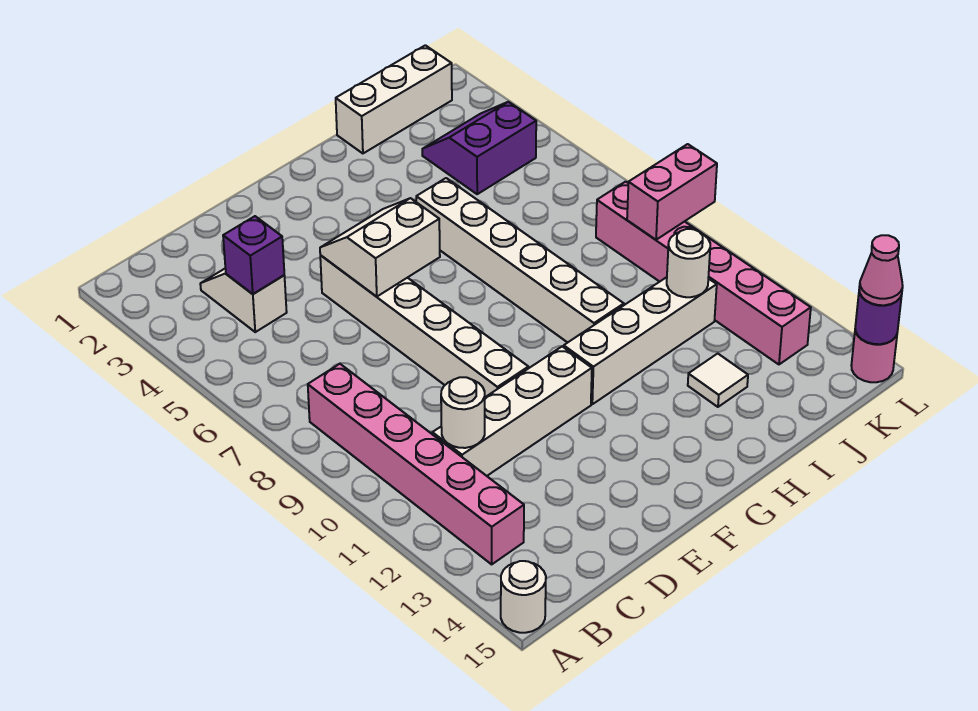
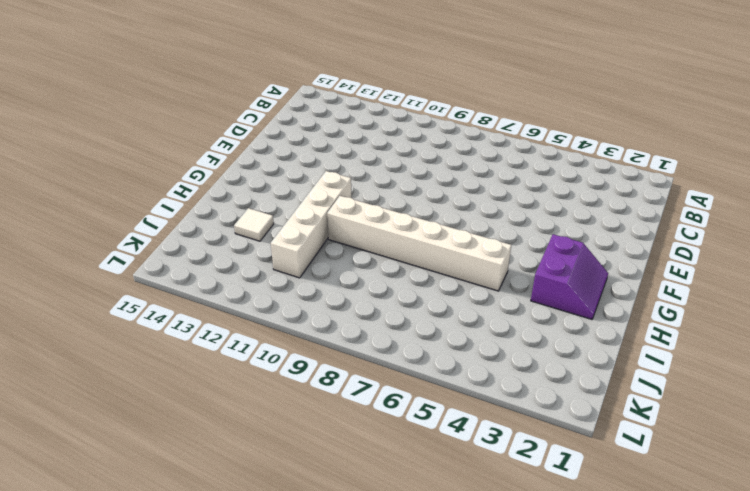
purple 2x2 slope [531,234,608,319] -> purple 2x2 slope moved to [422,102,536,194]
none -> white 1x1 round brick [501,561,546,633]
none -> pink 1x6 brick [308,364,524,564]
none -> white 1x2 slope [200,269,287,332]

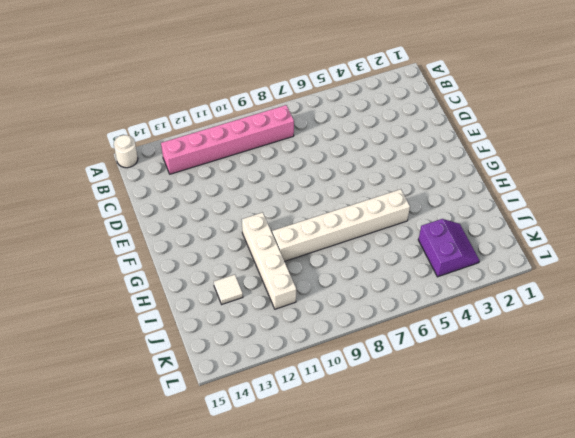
none -> white 1x2 slope [200,269,287,332]
none -> white 1x4 brick [432,346,592,476]
none -> white 1x6 brick [320,255,528,397]

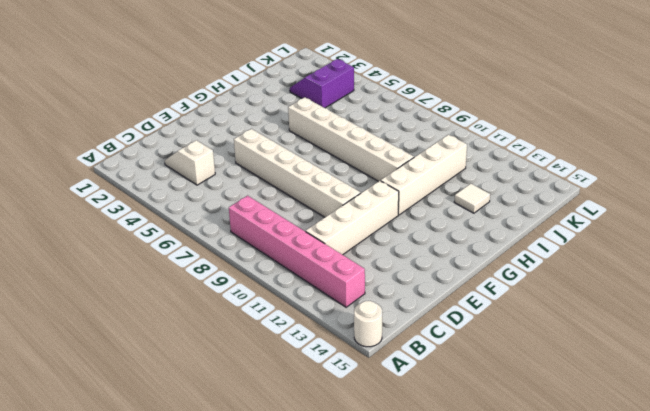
none -> white 1x3 brick [336,45,452,153]
none -> pink 1x6 brick [596,182,811,364]
none -> pink 1x1 round brick [851,330,897,382]

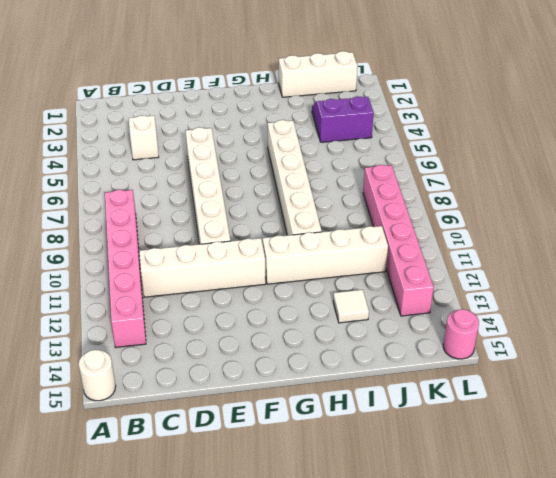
none -> purple 1x1 brick [223,216,284,294]
none -> white 1x1 round brick [441,377,485,448]
none -> white 2x2 slope [320,198,440,297]

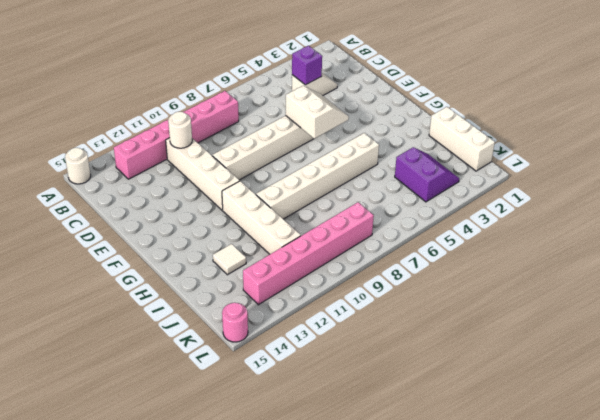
none -> white 1x1 round brick [667,229,710,297]
none -> pink 1x2 brick [627,144,717,240]
none -> purple 1x1 round brick [855,291,902,344]

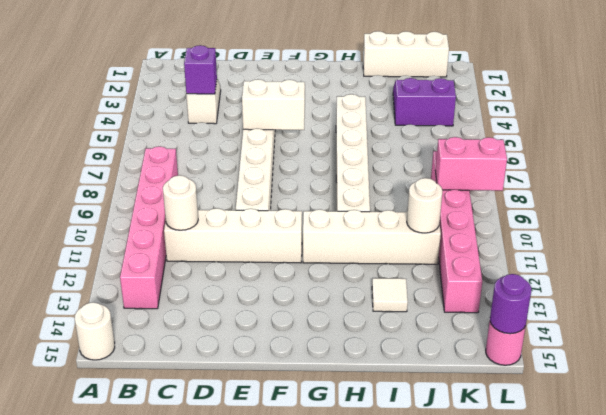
none -> pink 1x1 cone [859,235,903,305]

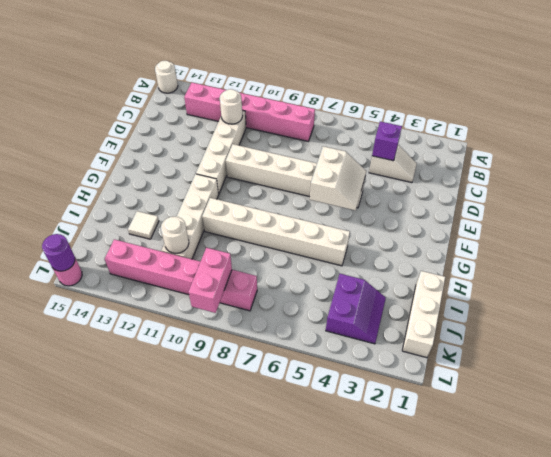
none -> pink 1x1 cone [859,235,903,305]

